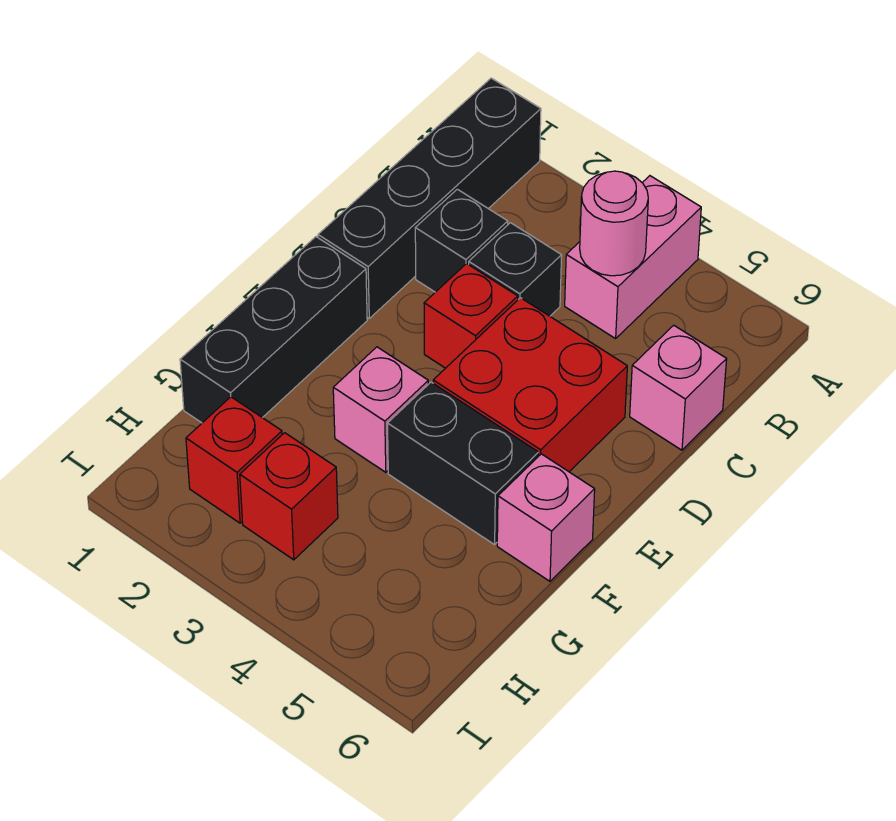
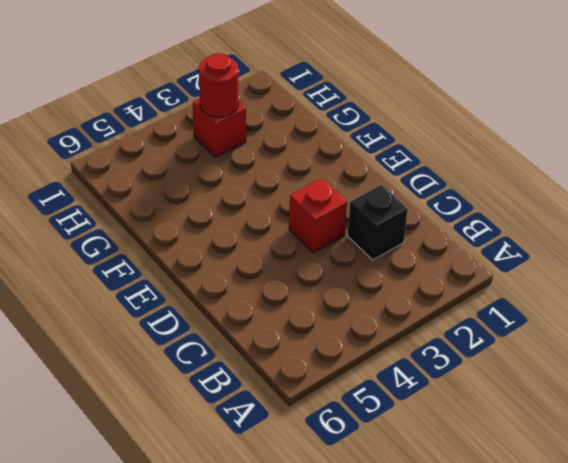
red 1x1 round brick [199,53,238,117] -> none
none -> black 1x4 brick [318,78,541,318]
none -> pink 1x2 brick [565,176,701,339]
none -> black 1x1 brick [469,223,562,316]

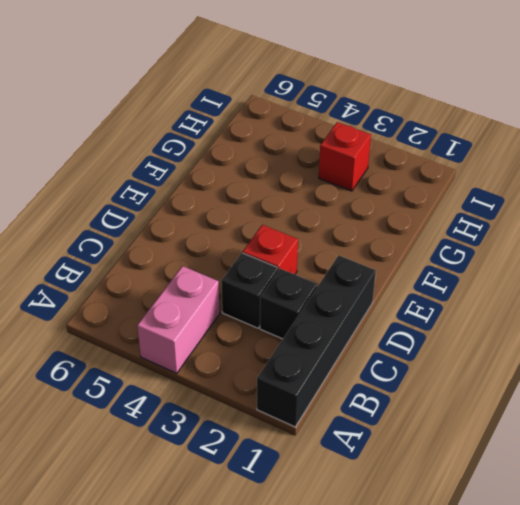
none -> pink 1x1 brick [630,325,727,450]
none -> red 2x2 brick [433,298,627,472]
none -> black 1x3 brick [180,237,367,423]

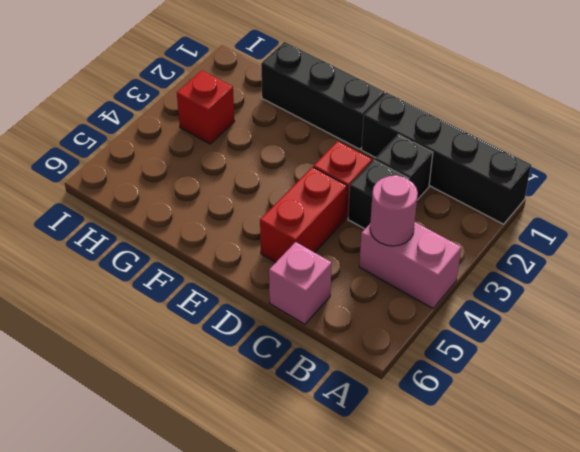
red 1x2 brick [260,167,347,262] -> red 2x2 brick [433,298,627,472]
none -> pink 1x1 brick [333,347,428,472]
none -> black 1x2 brick [388,382,539,545]
none -> pink 1x1 brick [497,454,595,581]

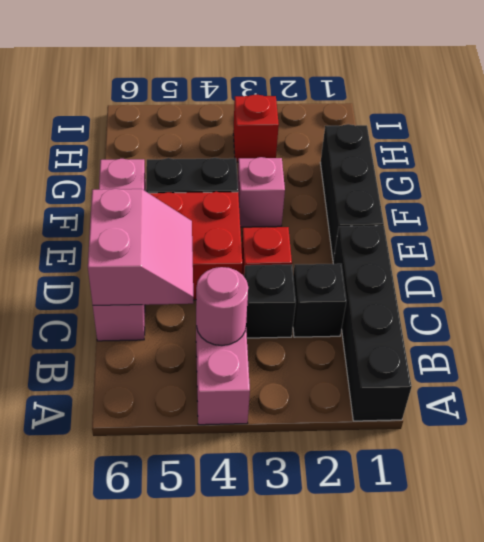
pink 2x2 slope [88,189,193,305] -> none
none -> red 1x1 brick [186,397,282,523]

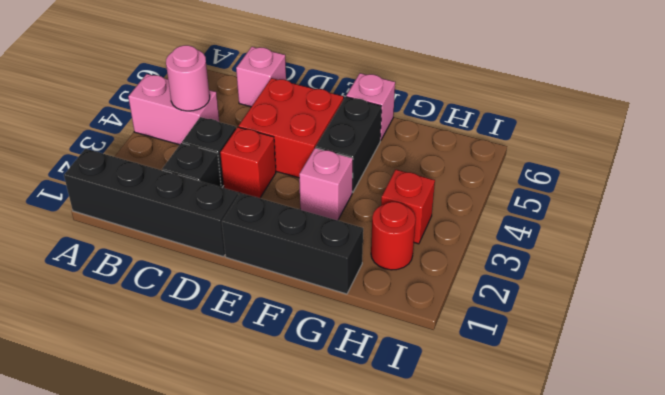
red 1x1 round brick [371,202,416,270] -> red 1x1 brick [186,397,282,523]

